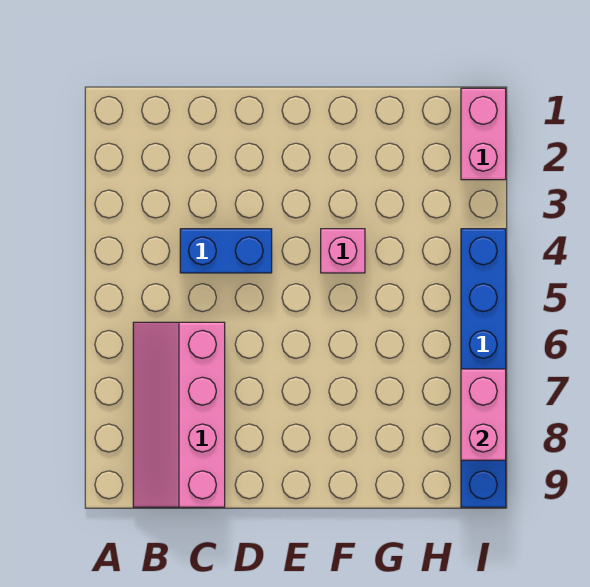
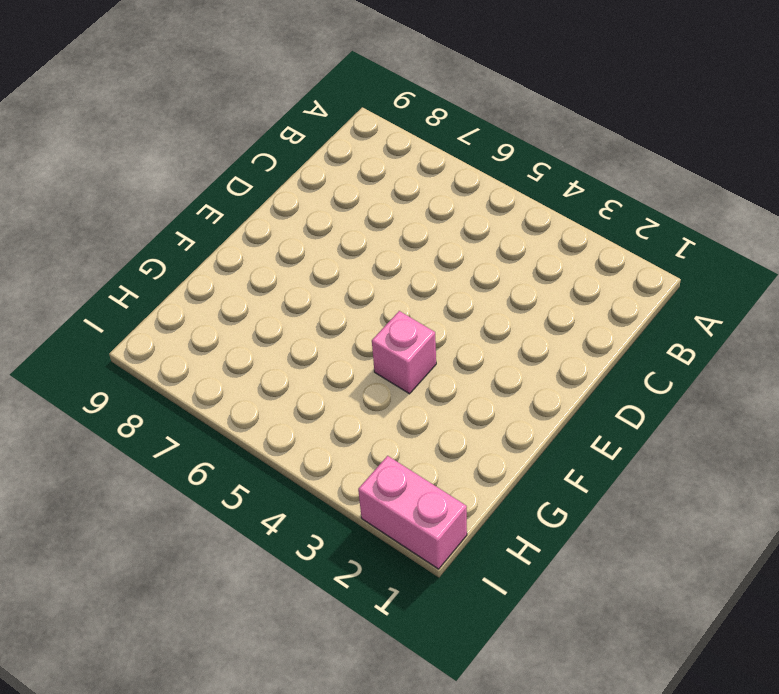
none -> pink 2x4 slope [133,322,225,507]
none -> blue 1x2 brick [180,229,272,273]

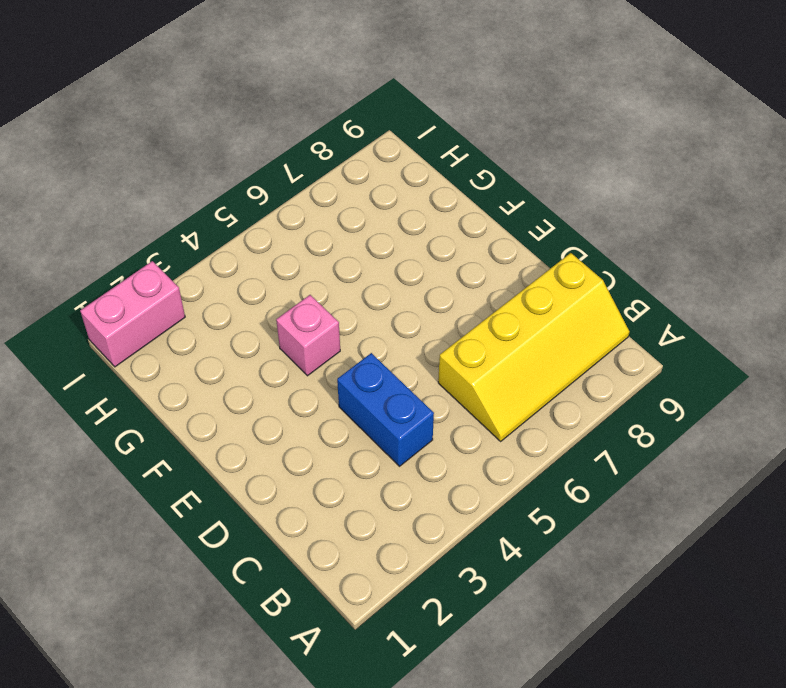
yellow 2x4 slope [438,253,630,441] -> pink 2x4 slope [133,322,225,507]
none -> blue 1x6 brick [461,229,506,507]
none -> pink 1x2 brick [461,369,506,460]

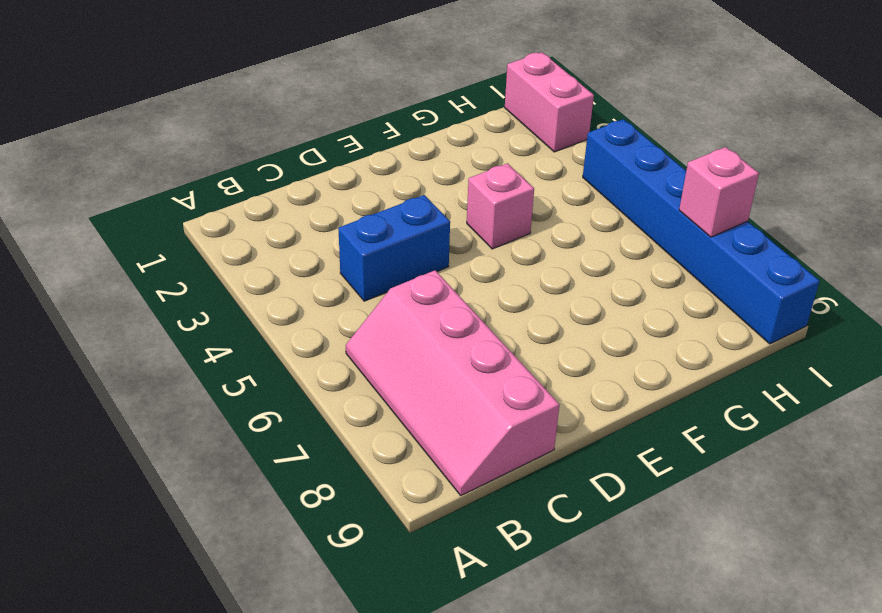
pink 1x1 brick [679,147,759,237] -> pink 1x2 brick [461,369,506,460]

